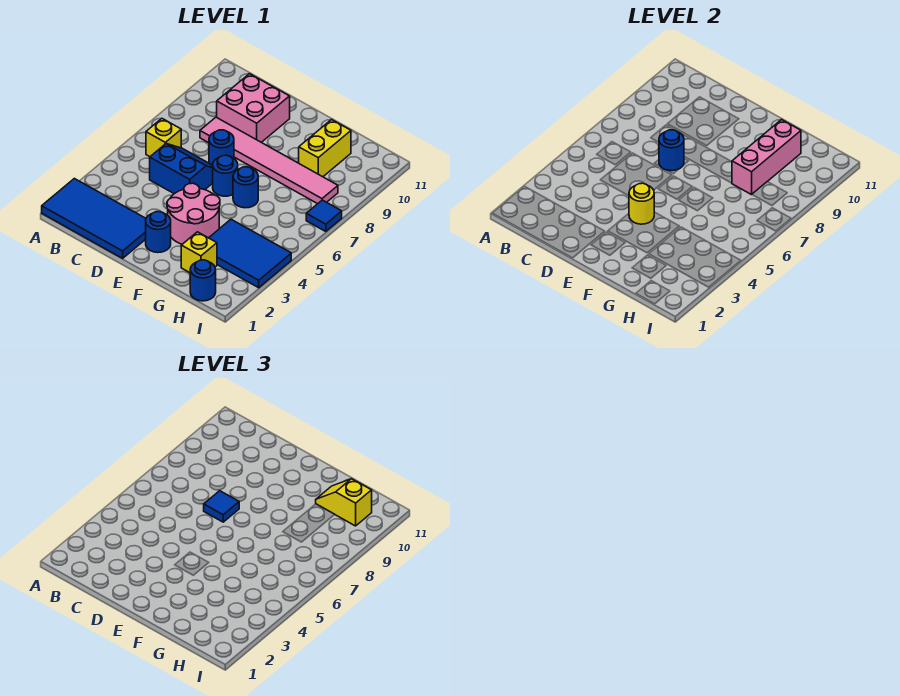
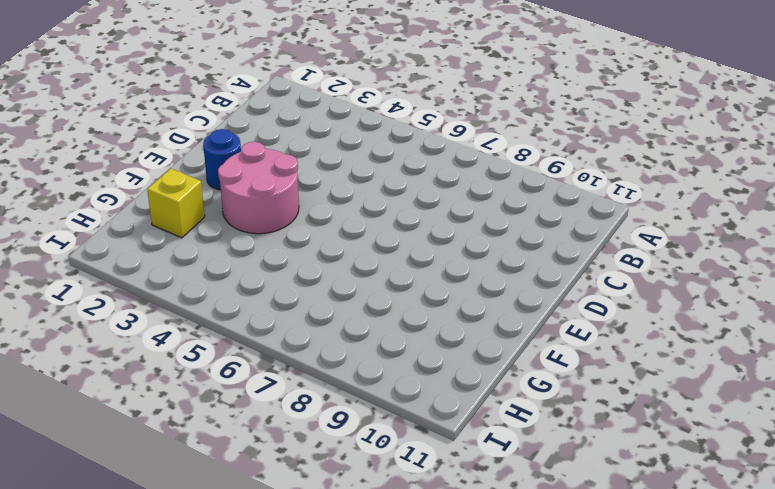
none -> blue 2x4 tile [42,179,146,258]
none -> yellow 1x1 brick [146,119,181,157]
none -> blue 2x2 slope [150,144,213,194]

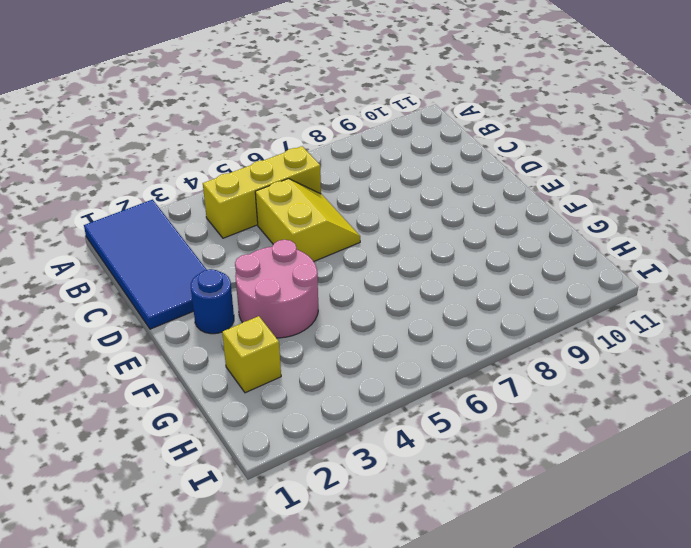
yellow 1x3 brick [203,146,321,238] -> yellow 1x1 brick [146,119,181,157]
yellow 2x2 slope [255,179,360,262] -> blue 2x2 slope [150,144,213,194]
none -> pink 1x6 tile [200,117,338,204]
none -> pink 2x2 brick [217,74,290,142]
none -> blue 1x1 round brick [209,130,234,165]

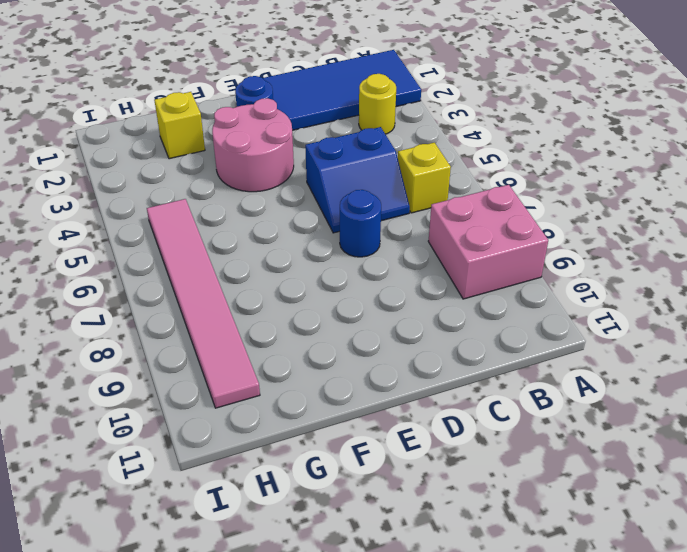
pink 2x2 brick [428,185,548,299] -> pink 2x2 brick moved to [217,74,290,142]
yellow 1x1 round brick [359,74,396,134] -> yellow 1x1 round brick moved to [629,183,654,224]
pink 1x6 tile [147,199,260,408] -> pink 1x6 tile turned to [200,117,338,204]
none -> blue 1x1 round brick [213,155,238,196]
none -> blue 1x1 round brick [233,167,258,208]
none -> blue 2x3 tile [209,219,291,288]

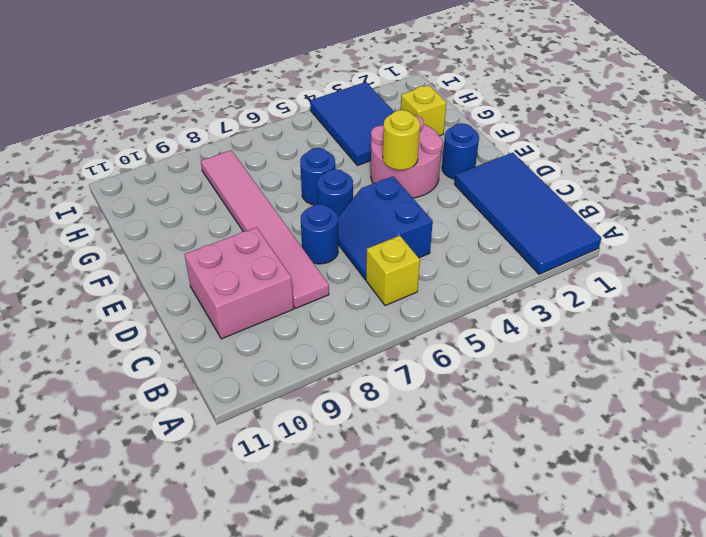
none -> yellow 1x2 brick [299,120,351,177]
none -> blue 1x1 round brick [190,260,216,301]
none -> blue 1x1 tile [306,200,342,232]

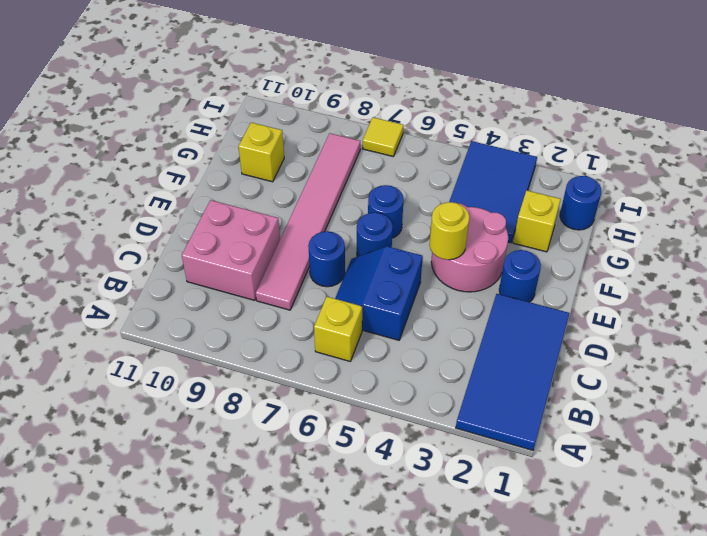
yellow 1x1 brick [239,123,284,182] -> yellow 1x2 brick [299,120,351,177]
yellow 1x1 tile [362,117,403,156] -> blue 1x1 tile [306,200,342,232]
none -> blue 1x1 round brick [659,130,684,171]
none -> pink 1x3 brick [732,120,801,195]
none -> blue 1x1 tile [204,491,239,522]

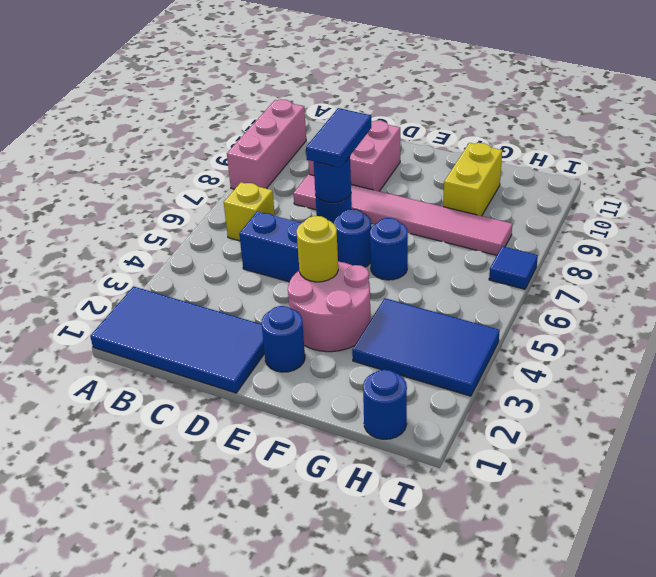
pink 1x3 brick [227,100,306,189] -> pink 1x3 brick moved to [732,120,801,195]
blue 1x2 tile [306,108,371,168] -> blue 1x1 tile [204,491,239,522]
none -> yellow 1x1 brick [181,232,217,273]
none -> yellow 1x2 slope [316,479,372,526]

